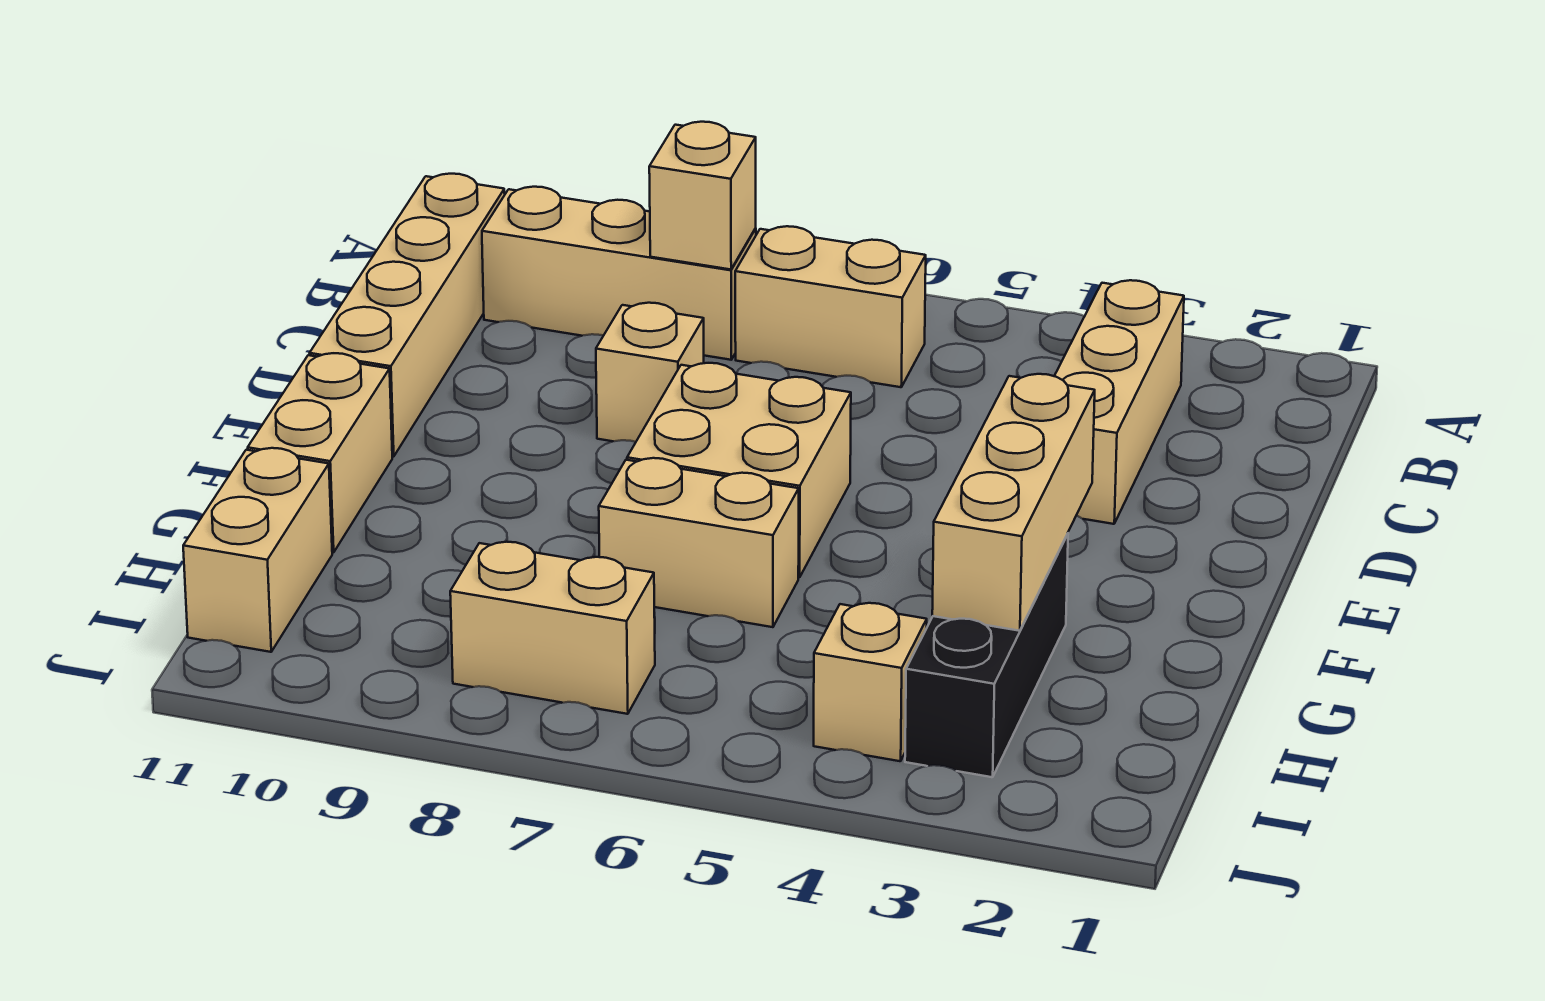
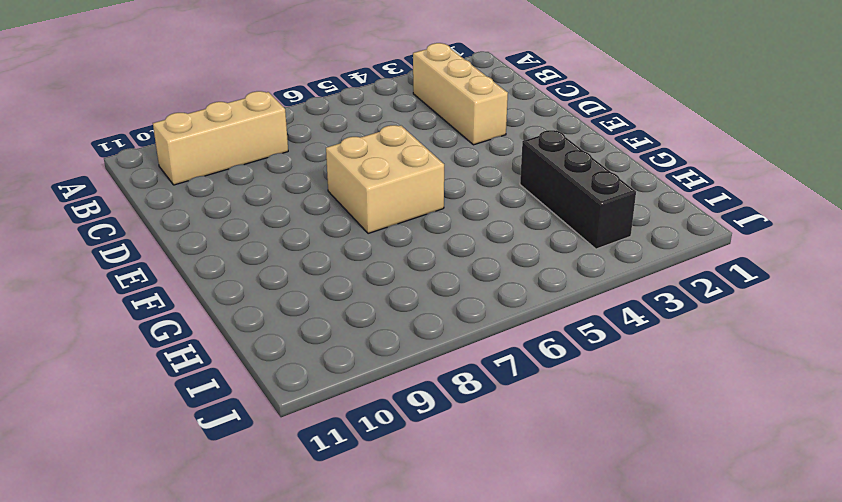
none -> tan 1x2 brick [735,226,926,387]
none -> tan 1x4 brick [310,174,505,457]
none -> tan 1x1 brick [596,303,704,442]

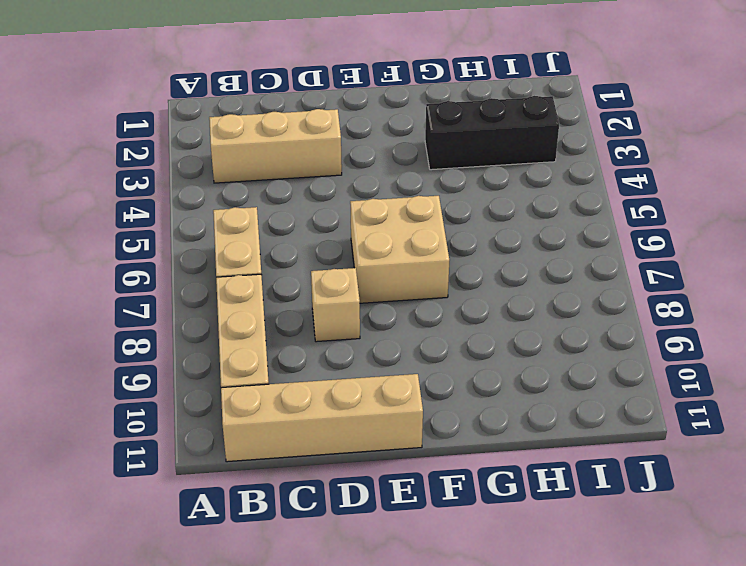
none -> tan 1x2 brick [248,353,392,552]
none -> tan 1x2 brick [599,458,799,627]
none -> tan 1x2 brick [183,448,332,652]

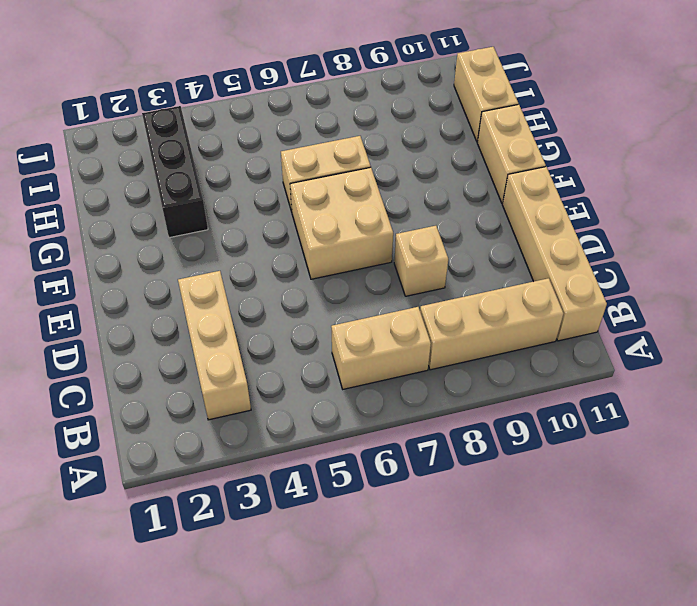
none -> tan 1x1 brick [814,603,927,761]
none -> tan 1x2 brick [450,542,655,714]
none -> tan 1x1 brick [649,122,756,270]

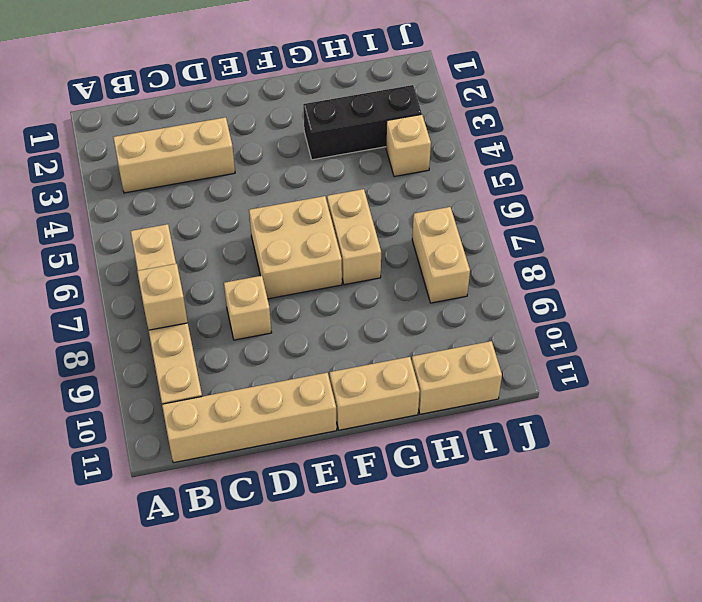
none -> tan 1x3 brick [932,374,1095,631]

